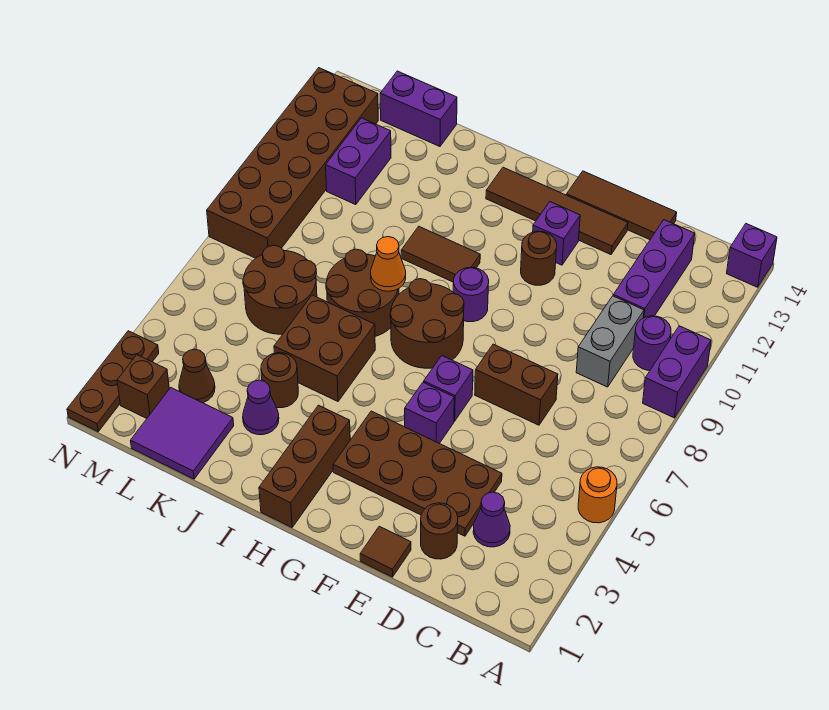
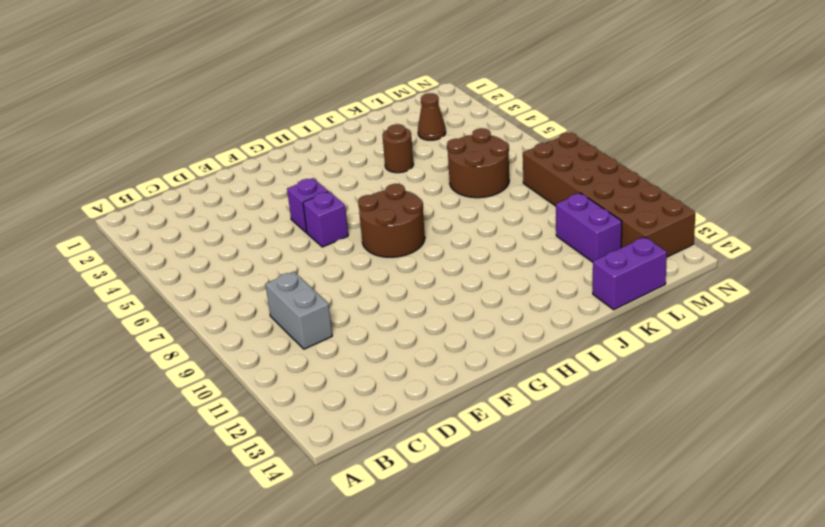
none -> orange 1x1 round brick [578,467,617,523]
none -> purple 1x2 brick [643,326,711,418]
none -> purple 1x1 brick [727,224,777,287]
none -> purple 1x1 round brick [633,316,671,371]

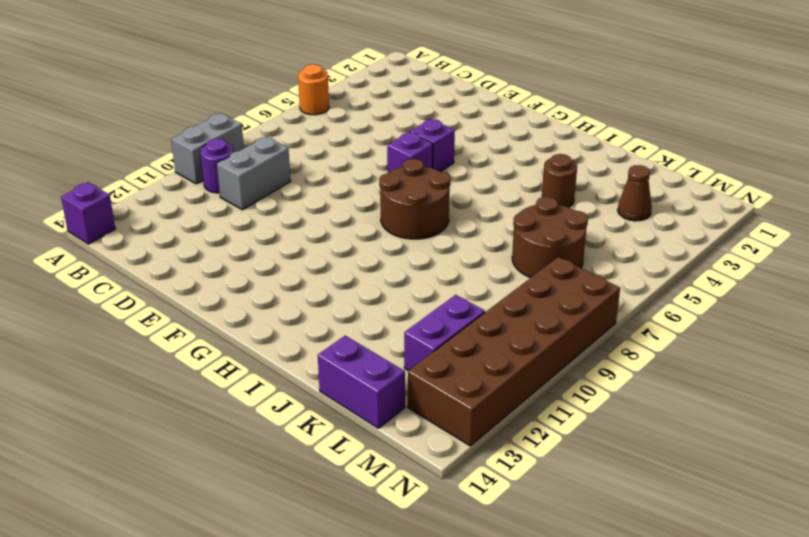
grey 1x2 brick [171,113,244,184] -> purple 1x2 brick [643,326,711,418]
none -> purple 1x1 cone [473,492,510,547]
none -> purple 1x3 brick [613,220,695,318]
none -> brown 1x1 round brick [421,503,458,559]
none -> brown 2x4 plate [333,411,502,536]

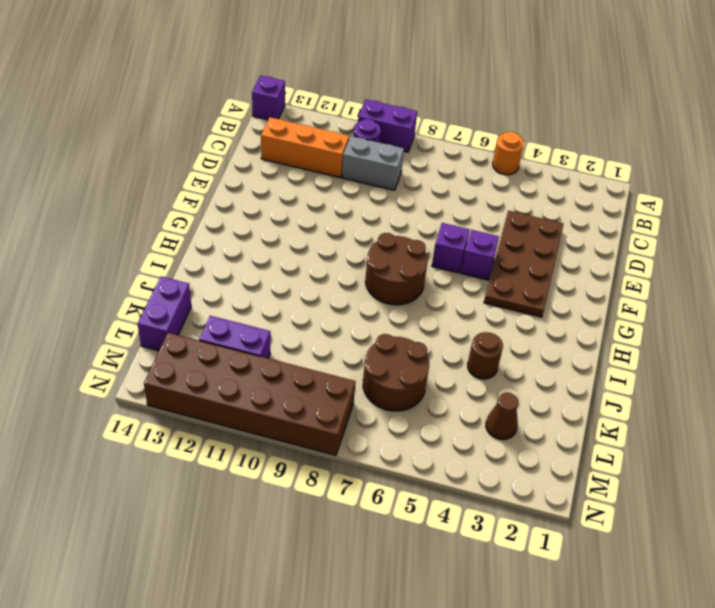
orange 1x3 brick [261,117,349,177] -> purple 1x3 brick [613,220,695,318]
none -> purple 1x1 cone [473,492,510,547]
none -> brown 1x1 round brick [421,503,458,559]
none -> brown 1x2 brick [475,344,558,425]
none -> brown 1x3 tile [567,171,677,240]

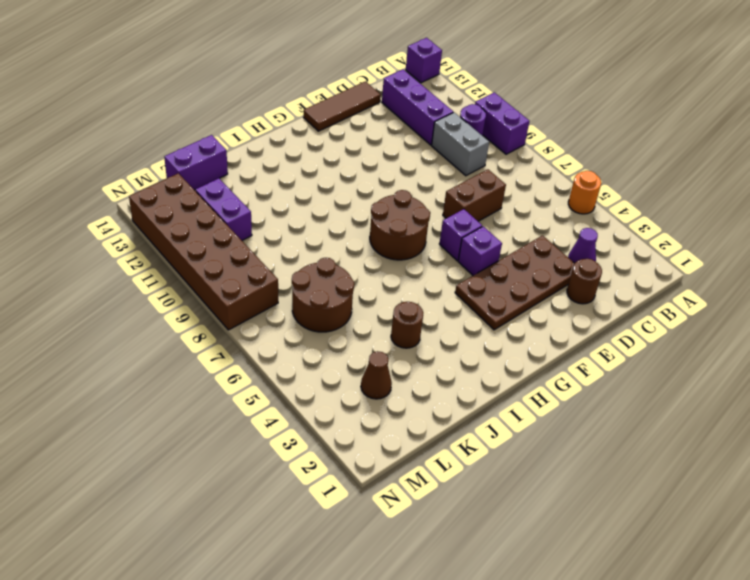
none -> brown 1x1 tile [360,526,411,577]
none -> brown 1x4 tile [486,167,628,254]
none -> brown 1x1 round brick [521,231,557,285]
none -> purple 1x1 brick [533,202,580,265]

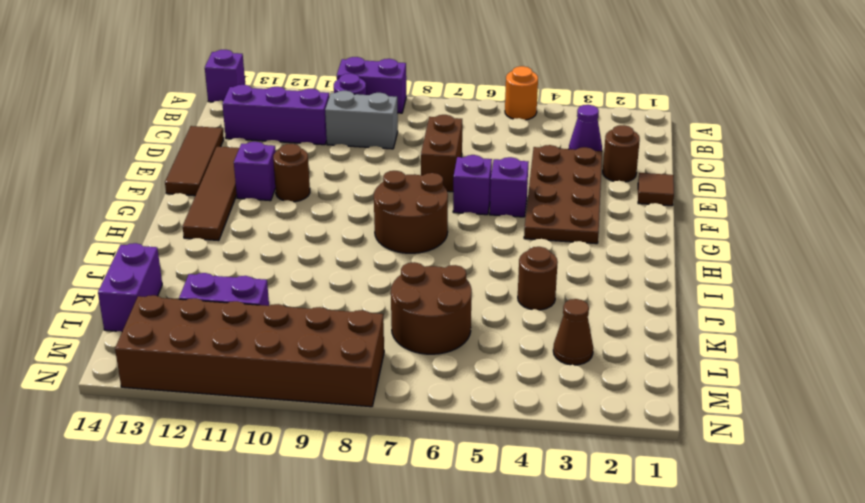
none -> purple 1x1 round brick [453,267,489,322]
none -> brown 1x3 brick [259,405,350,527]
none -> brown 1x2 tile [401,227,480,282]
none -> brown 2x2 brick [274,295,375,401]

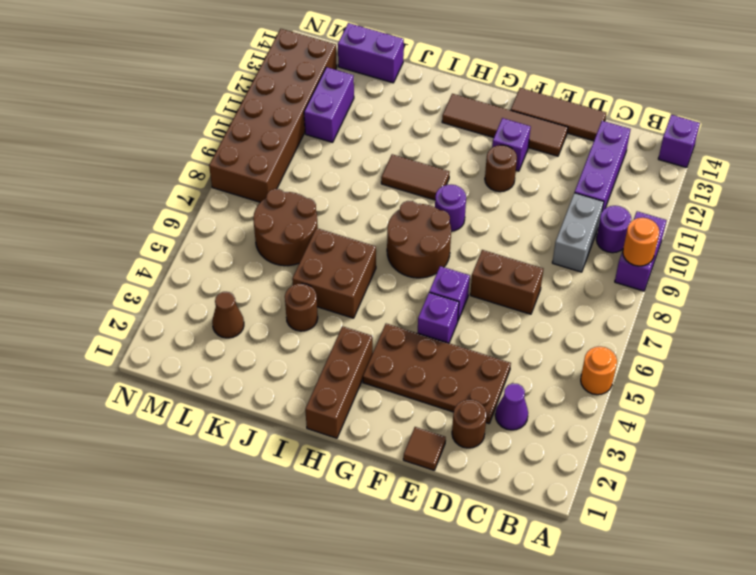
orange 1x1 round brick [623,218,659,266] -> none
none -> brown 2x2 round brick [326,249,399,336]
none -> purple 1x1 cone [243,380,279,435]
none -> purple 2x2 tile [131,388,234,479]
none -> brown 1x1 brick [117,355,169,418]

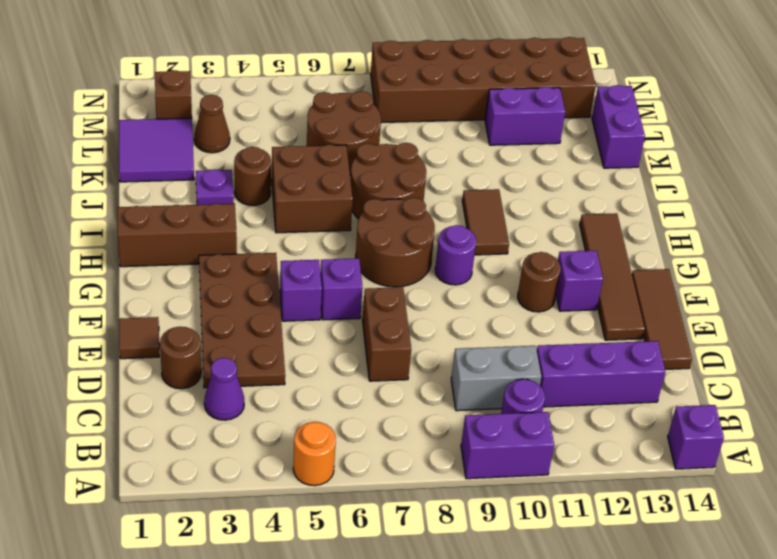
purple 1x1 plate [196,169,234,205] -> purple 1x1 cone [243,380,279,435]
none -> brown 1x3 plate [67,331,159,432]
none -> orange 1x1 cone [371,237,406,291]

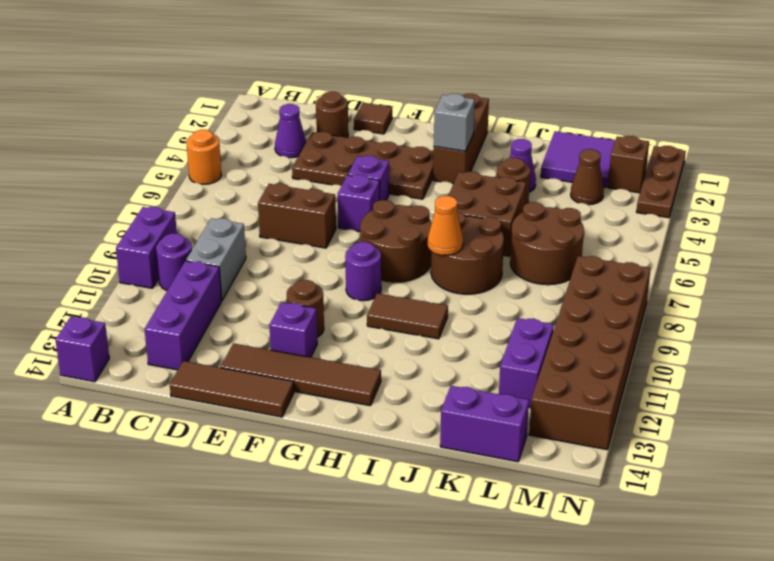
grey 1x1 brick [434,94,475,151] -> none

